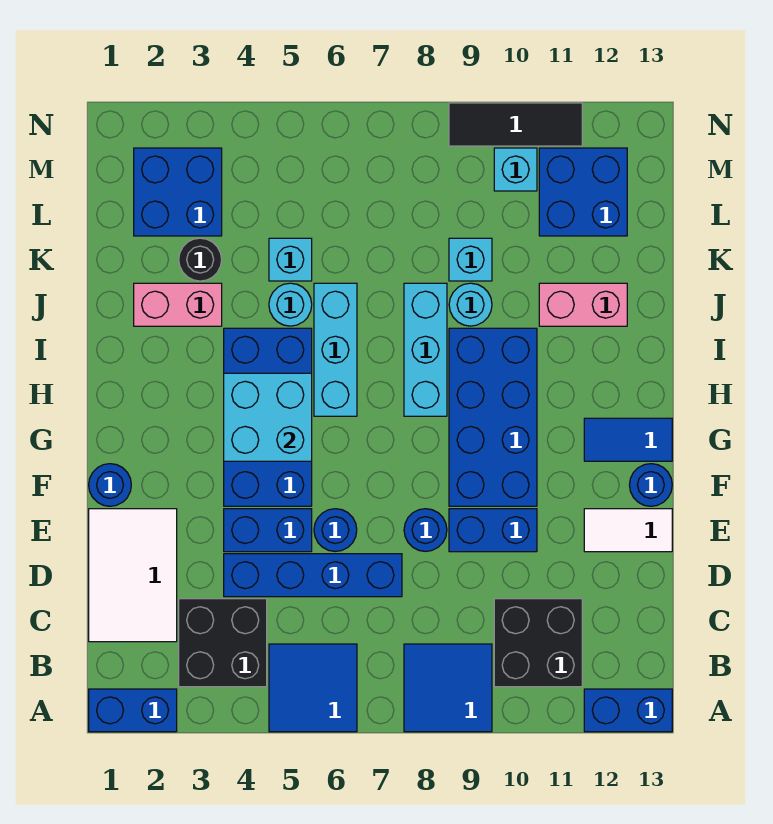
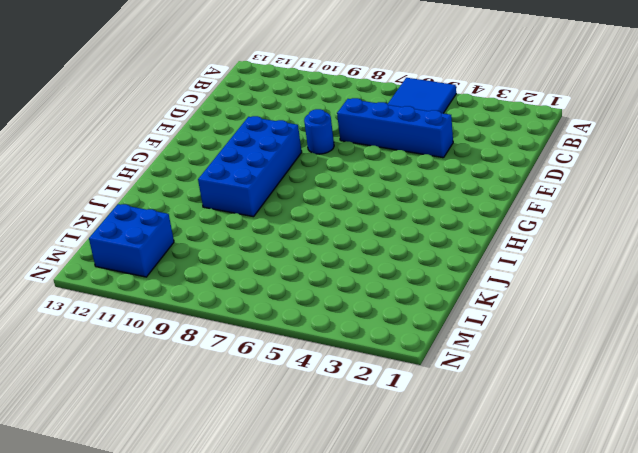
none -> blue 1x2 brick [89,689,177,732]
none -> blue 2x2 tile [404,644,492,732]
none -> blue 1x2 brick [584,689,672,732]
none -> black 2x2 brick [179,599,267,687]

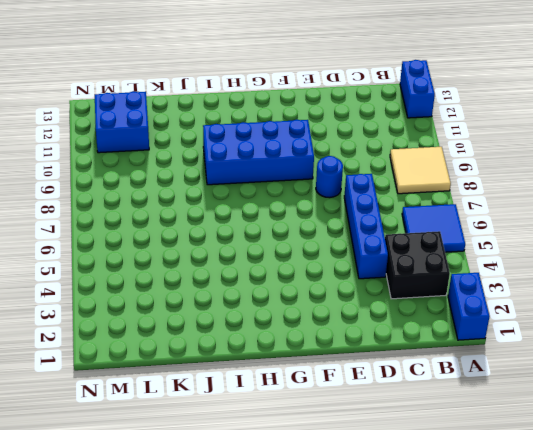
tan 2x2 tile [390,147,451,194] -> blue 2x2 tile [404,644,492,732]
none -> black 2x2 brick [494,599,582,687]
none -> white 2x3 tile [89,509,177,642]
none -> blue 1x2 brick [224,509,312,552]
none -> blue 1x1 round brick [314,509,357,552]

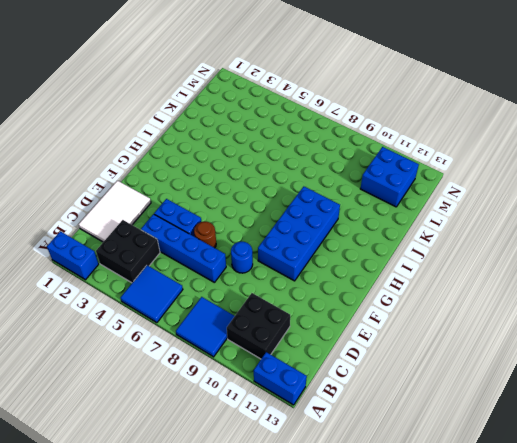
brown 1x1 round brick [194,222,216,248] -> blue 1x1 round brick [314,509,357,552]
none -> blue 1x2 brick [449,509,537,552]
none -> white 1x2 tile [584,509,672,552]
none -> blue 1x1 round brick [89,464,131,506]
none -> blue 2x4 brick [224,328,312,506]

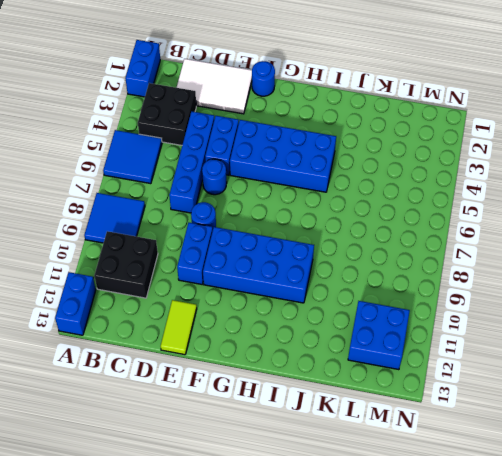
lime 1x2 tile [161,300,197,355] -> white 1x2 tile [584,509,672,552]
none -> blue 1x1 round brick [630,464,672,506]
none -> blue 1x2 tile [584,418,672,461]
none -> cyan 1x3 brick [314,283,357,416]
none -> cyan 1x3 brick [404,283,447,416]

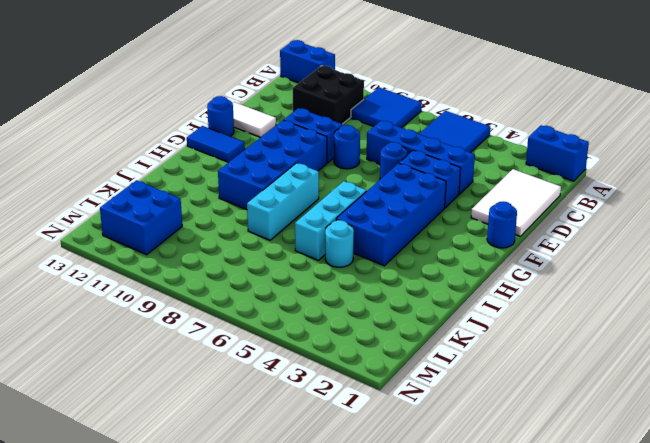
none -> black 2x2 brick [179,599,267,687]
none -> pink 1x2 brick [134,283,222,326]
none -> cyan 1x1 round brick [449,283,492,326]
none -> pink 1x2 brick [539,283,627,326]

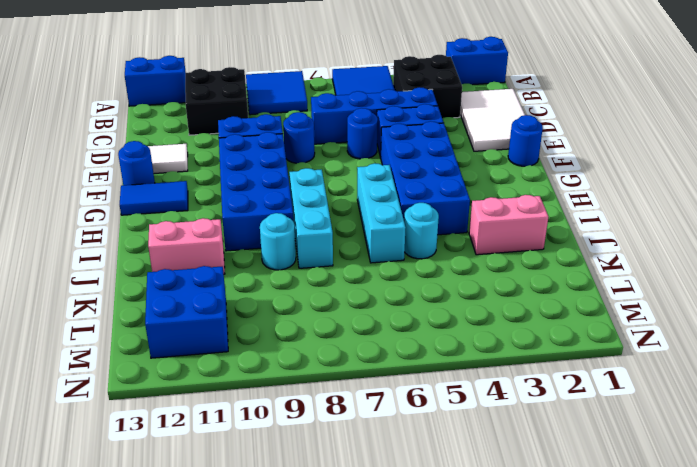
none -> black 1x1 round brick [179,238,222,281]
none -> cyan 1x1 brick [269,238,312,281]
none -> cyan 1x1 brick [449,238,492,281]
none -> blue 2x2 brick [134,148,222,236]

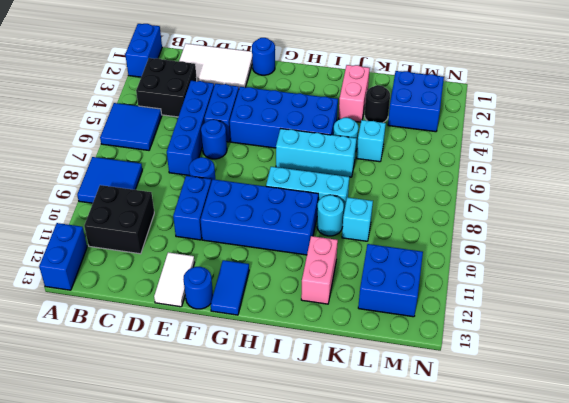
none -> cyan 1x1 brick [494,148,537,191]
none -> black 1x3 tile [449,103,582,146]
none -> cyan 2x2 brick [224,373,312,461]

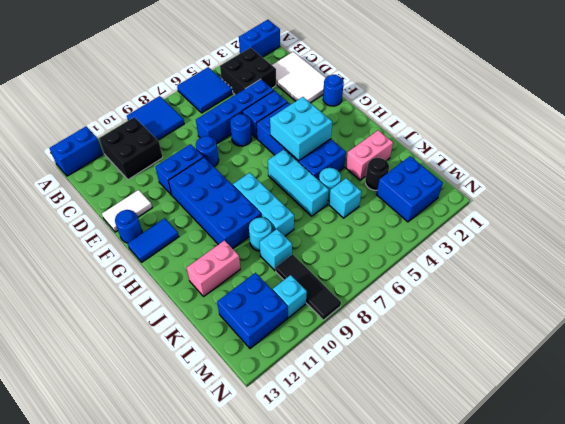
black 1x3 tile [276,254,341,320] -> black 1x3 tile turned to [449,103,582,146]

